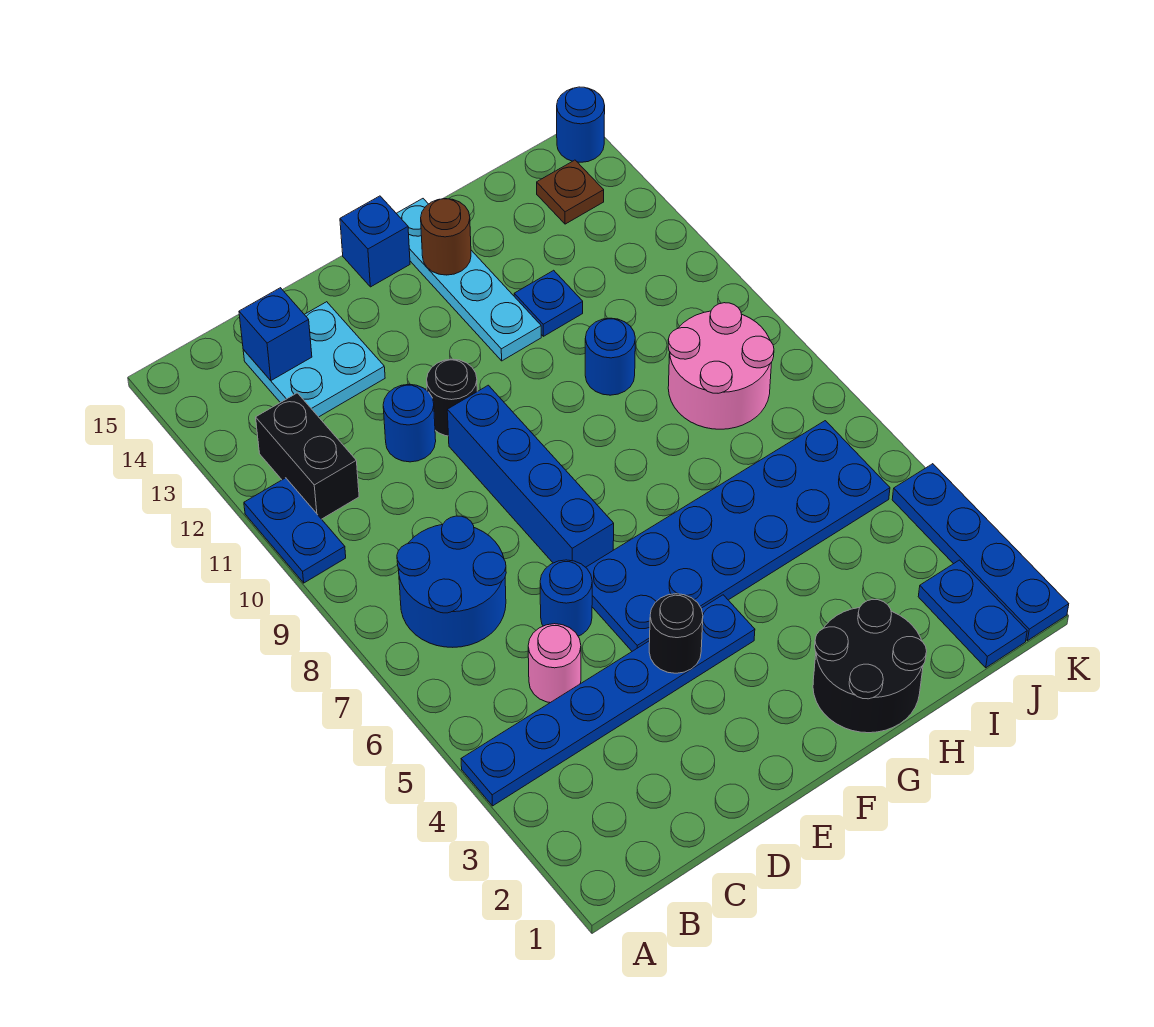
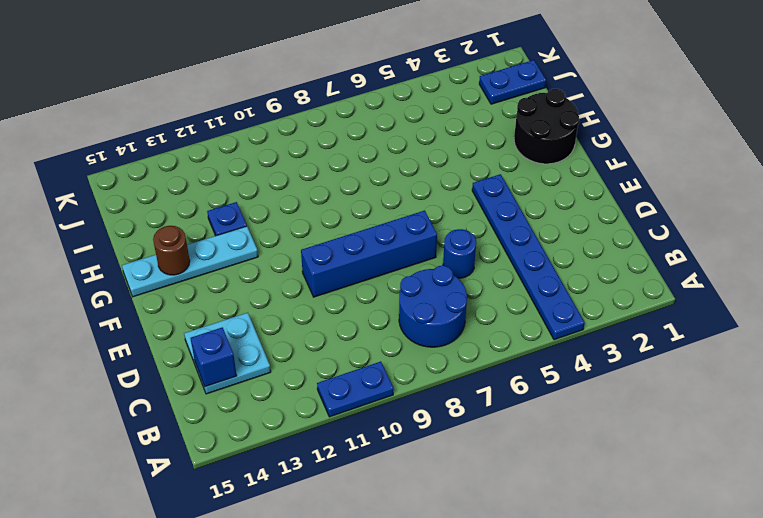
none -> black 1x2 brick [256,393,359,519]
none -> pink 1x1 round brick [528,624,581,703]
none -> blue 1x1 round brick [383,384,436,462]

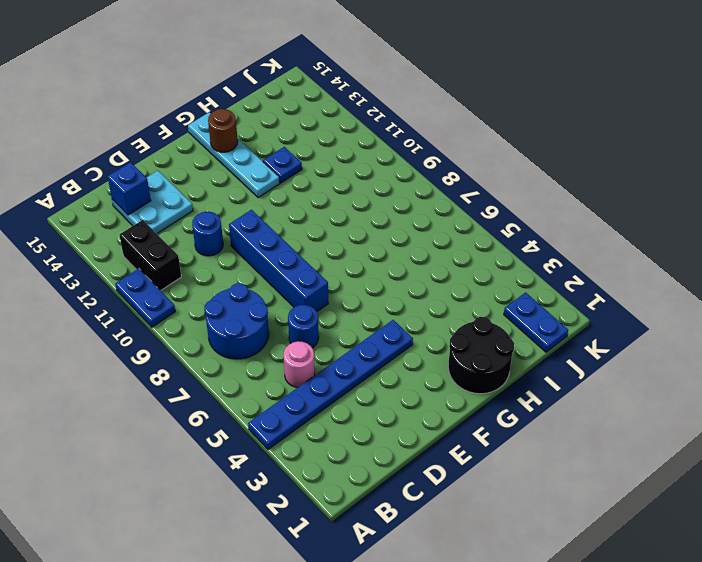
none -> blue 2x6 plate [586,421,890,651]
none -> black 1x1 round brick [427,359,477,436]
none -> blue 1x1 brick [340,196,410,287]

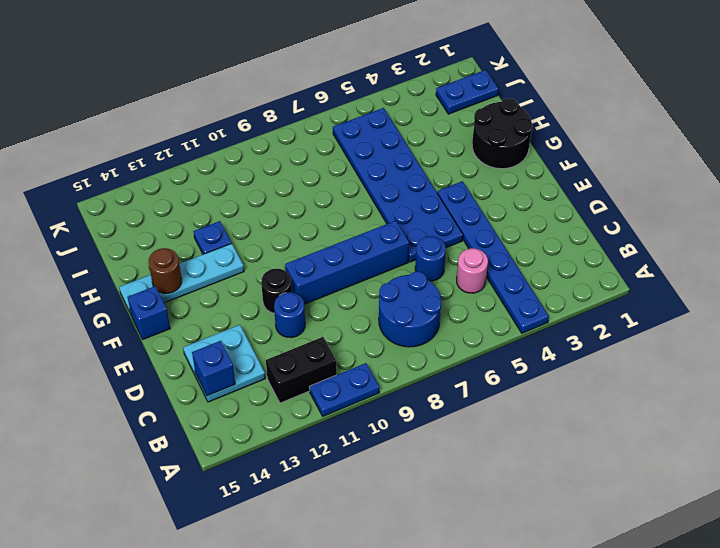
none -> blue 1x1 round brick [585,318,635,395]
none -> pink 2x2 round brick [668,303,774,429]
none -> brown 1x1 plate [537,160,604,224]

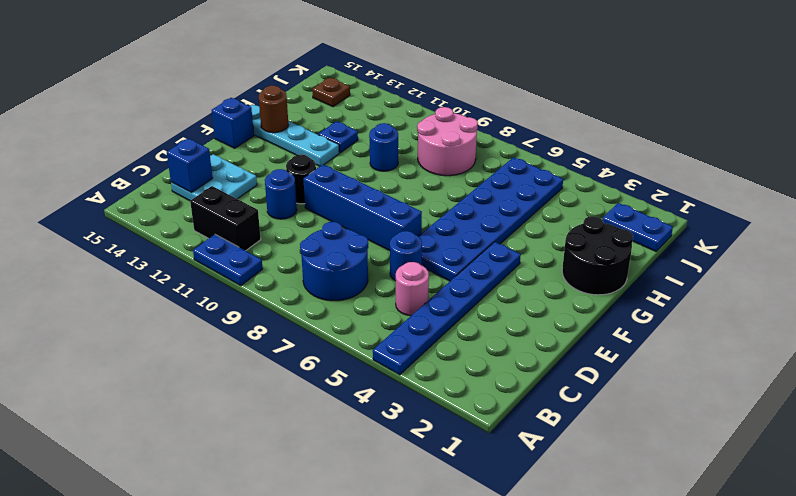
none -> blue 1x4 plate [892,464,1069,641]
none -> blue 1x1 round brick [557,87,605,162]
none -> black 1x1 round brick [649,594,703,673]

